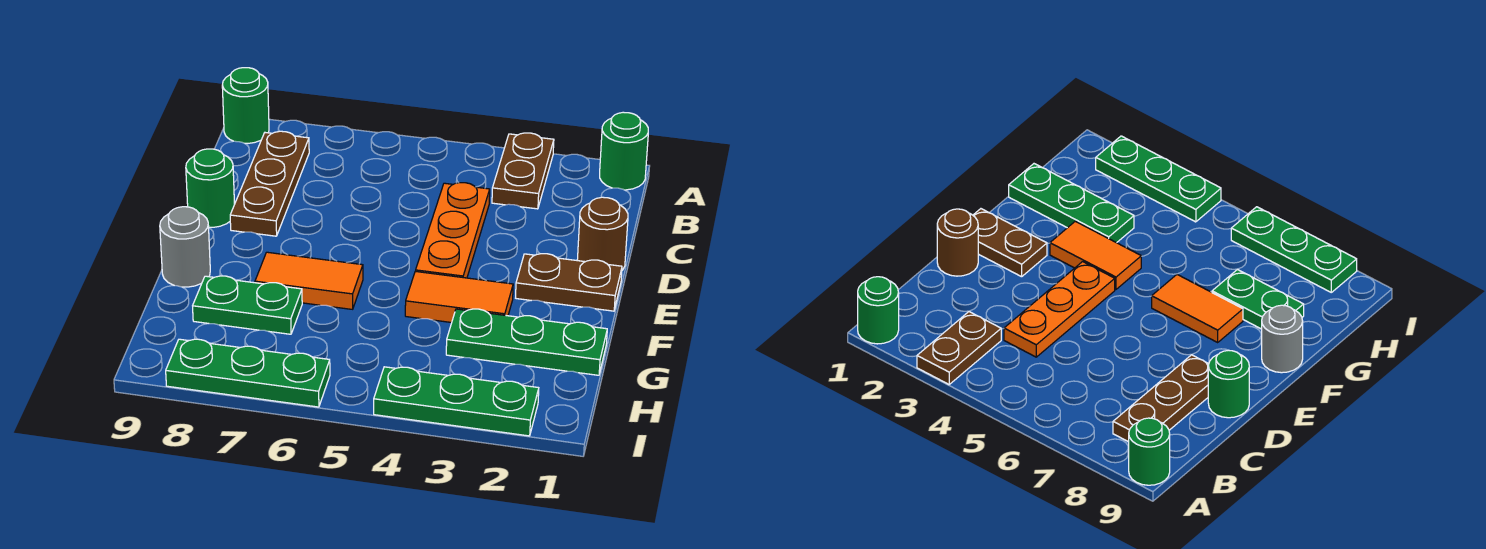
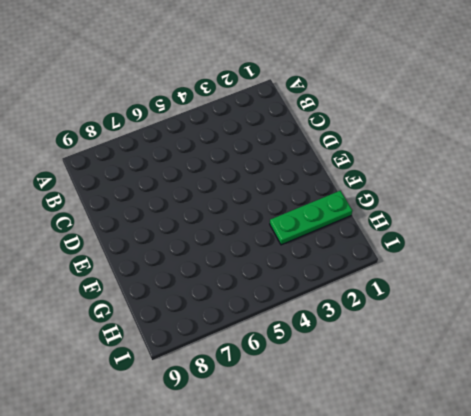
none -> green 1x1 round brick [600,112,648,190]
none -> brown 1x2 plate [492,133,554,209]
none -> green 1x1 round brick [222,68,269,143]

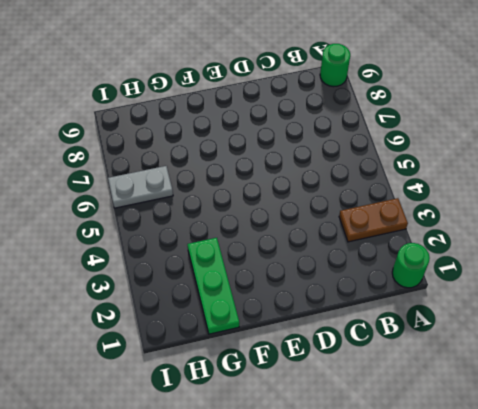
grey 1x2 plate [108,166,173,208] -> green 1x3 plate [166,339,330,407]
none -> brown 1x3 plate [230,131,309,236]
none -> orange 1x3 plate [416,183,490,278]
none -> brown 1x1 round brick [577,197,628,270]

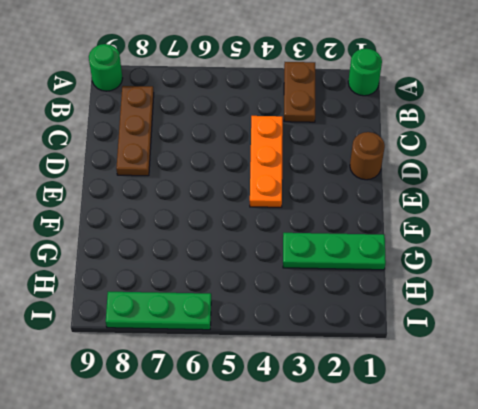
none -> green 1x1 round brick [186,149,235,227]
none -> brown 1x2 plate [516,254,622,311]
none -> orange 1x2 tile [405,271,513,323]

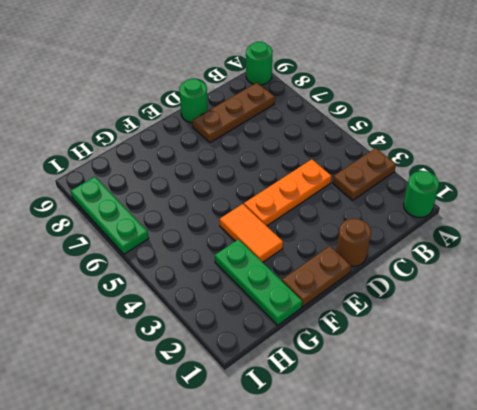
brown 1x2 plate [282,246,351,307] -> brown 1x2 plate turned to [516,254,622,311]
none -> orange 1x2 tile [255,252,363,309]
none -> grey 1x1 round brick [160,207,210,287]
none -> green 1x2 plate [193,276,302,334]

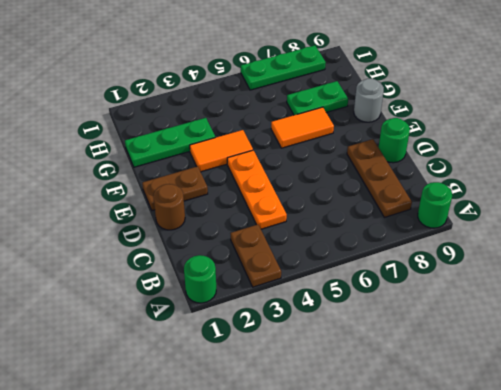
none -> green 1x3 plate [374,367,539,436]

